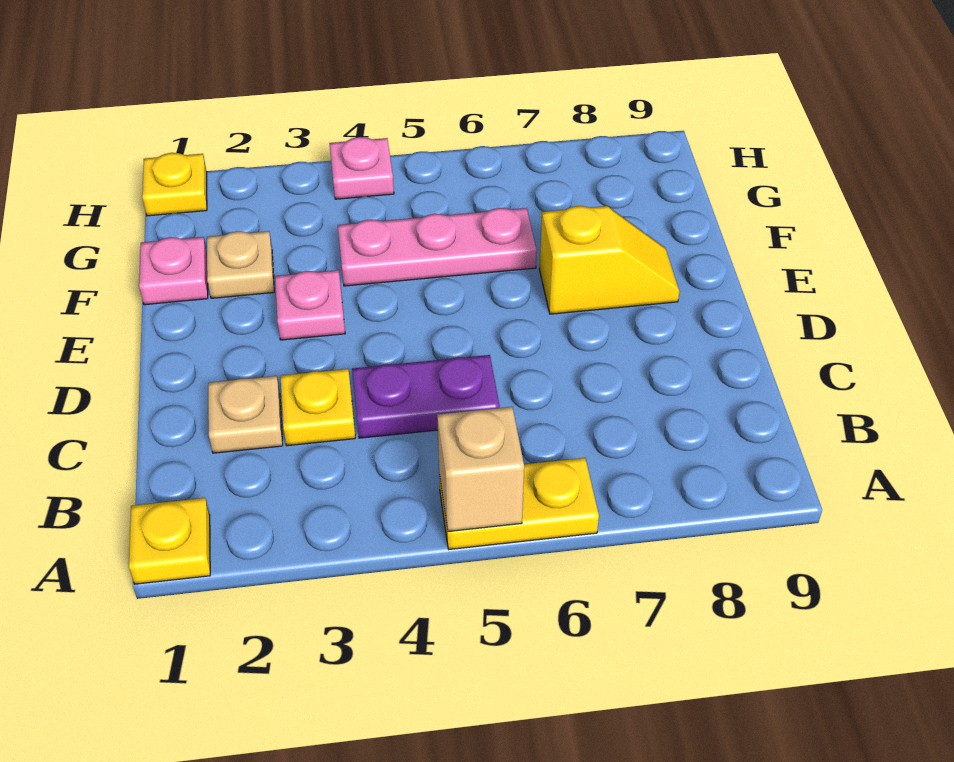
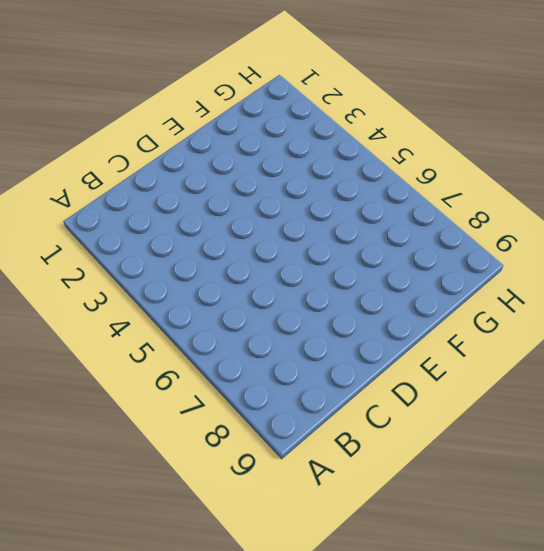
none -> yellow 1x1 plate [129,498,210,584]
none -> yellow 1x2 plate [439,458,599,549]
none -> tan 1x1 plate [208,376,283,453]

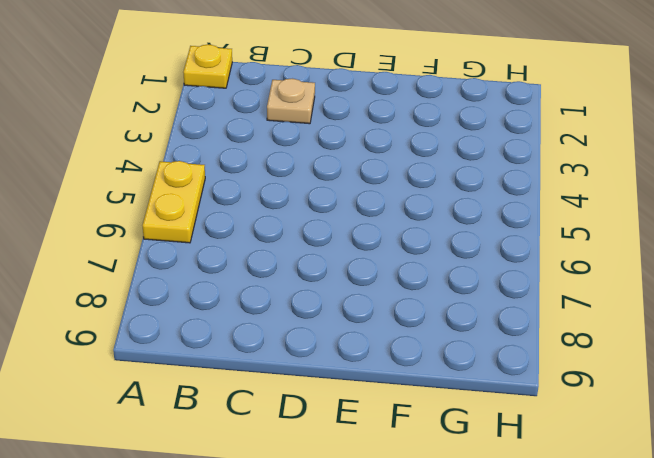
none -> yellow 1x1 plate [280,369,355,446]
none -> purple 1x2 plate [352,355,500,438]
none -> pink 1x1 plate [275,270,345,340]

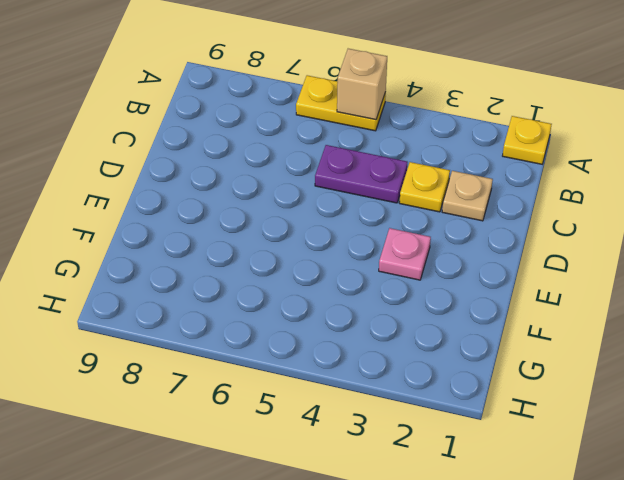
none -> yellow 1x2 slope [539,206,680,314]
none -> pink 1x1 plate [139,237,208,305]
none -> tan 1x1 plate [207,231,274,298]

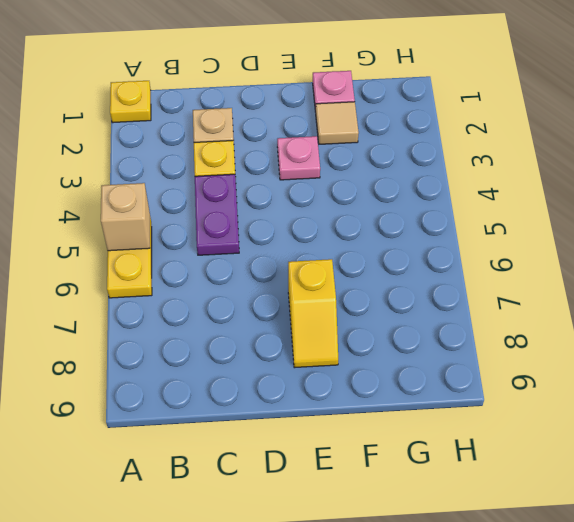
tan 1x1 tile [316,102,359,144] -> tan 1x1 plate [207,231,274,298]
none -> pink 1x3 plate [338,208,537,286]
none -> yellow 1x1 plate [142,153,207,216]
none -> pink 1x1 plate [329,137,394,199]

